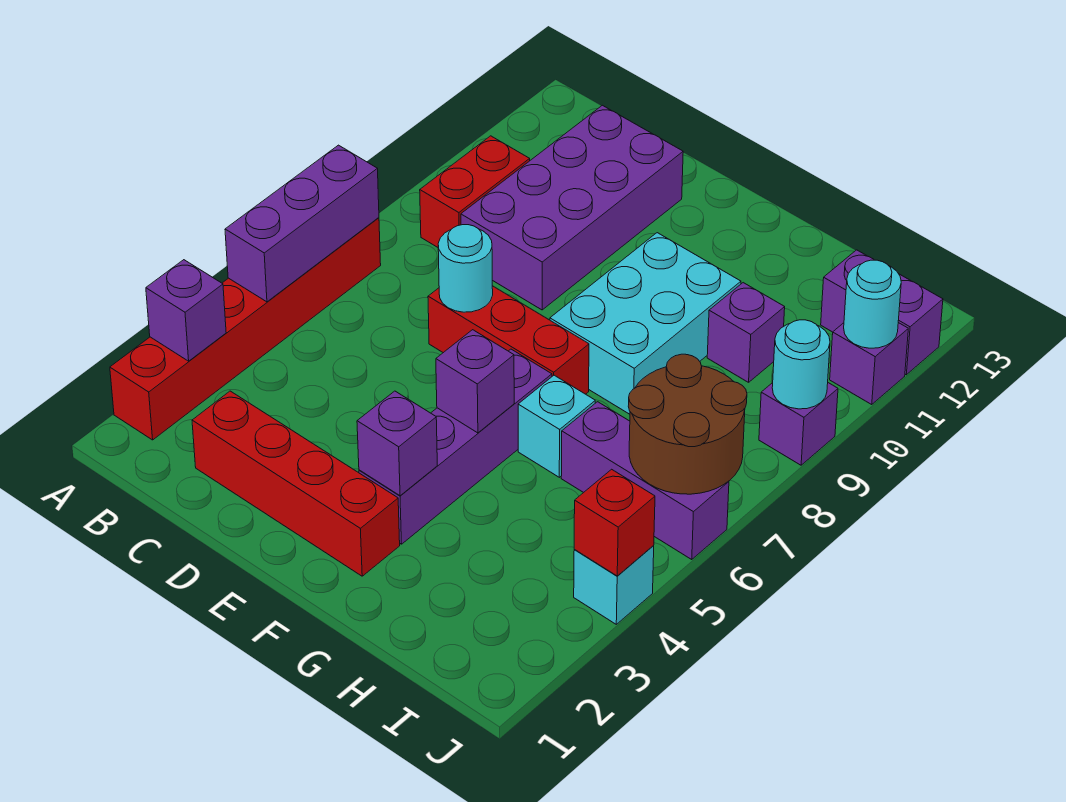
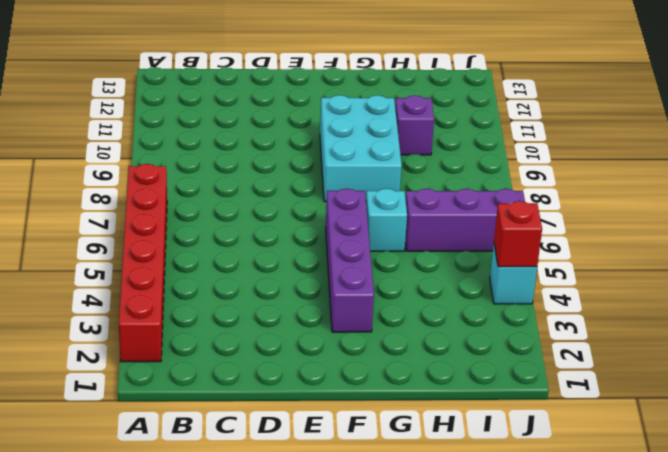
none -> red 1x2 brick [420,136,530,247]
none -> red 1x4 brick [192,391,400,576]
none -> purple 2x4 brick [461,105,683,310]

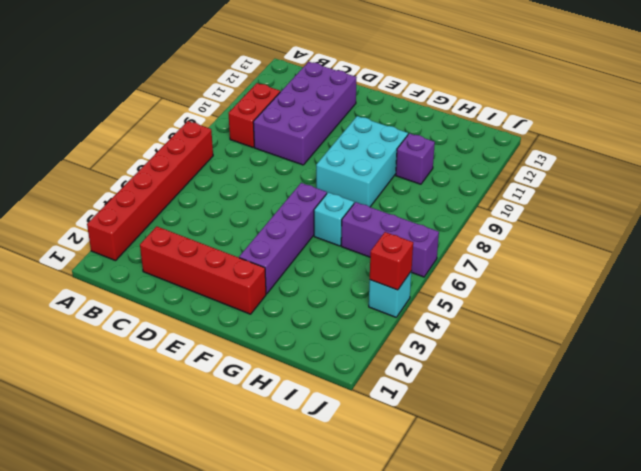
none -> red 1x3 brick [428,286,589,394]
none -> purple 1x2 brick [821,250,943,375]
none -> purple 1x1 brick [759,383,838,465]

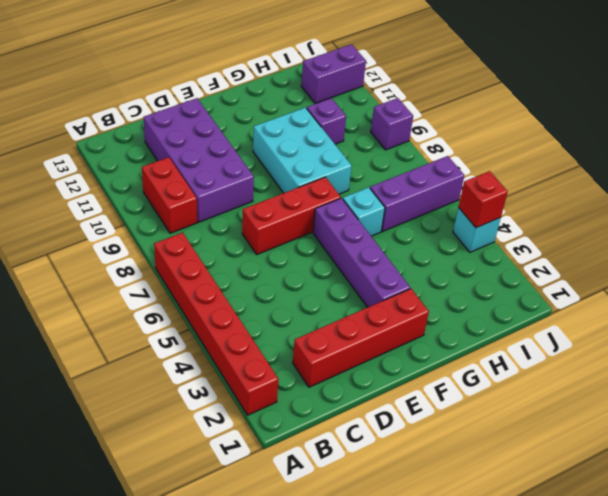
none -> purple 1x1 brick [830,323,908,404]
none -> purple 1x1 brick [146,260,226,361]
none -> purple 1x3 brick [225,145,379,302]

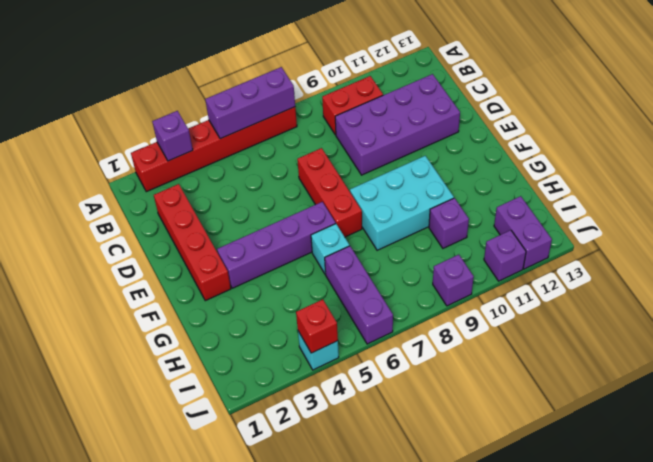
none -> cyan 1x1 round brick [438,225,493,312]
none -> purple 1x1 brick [357,391,437,496]
none -> purple 1x1 brick [436,330,514,433]

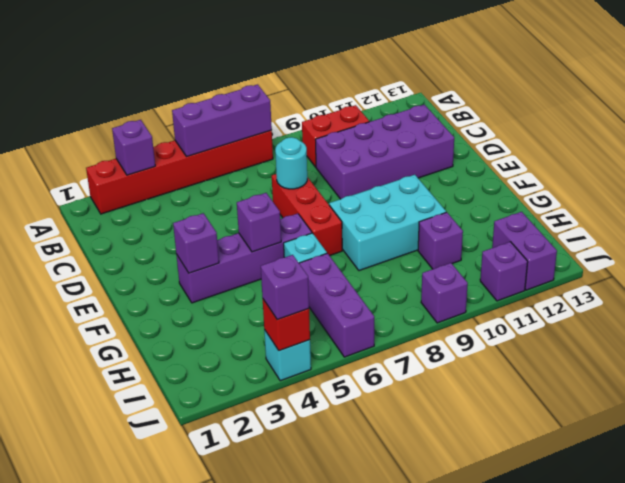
purple 1x1 brick [261,255,309,320] -> none
none -> red 1x4 brick [192,391,400,576]
none -> brown 2x2 round brick [628,354,747,494]
none -> cyan 1x1 round brick [772,320,830,409]

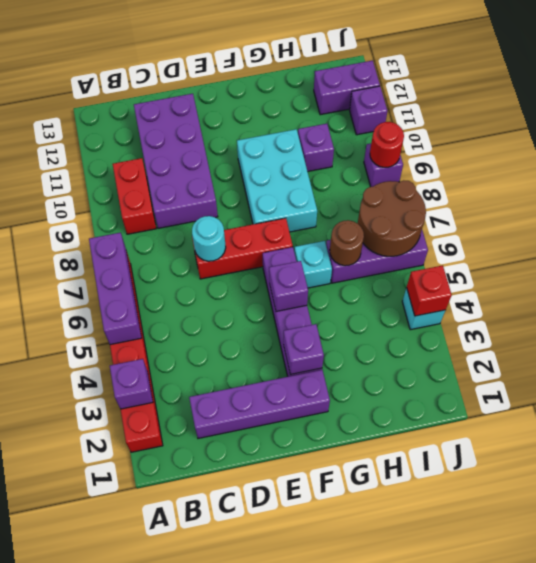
purple 1x4 brick [189,370,330,438] -> red 1x4 brick [192,391,400,576]
brown 1x1 round brick [330,220,364,266] -> none
red 1x1 round brick [370,122,404,167] -> cyan 1x1 round brick [772,320,830,409]
none -> cyan 1x1 round brick [844,260,901,348]

